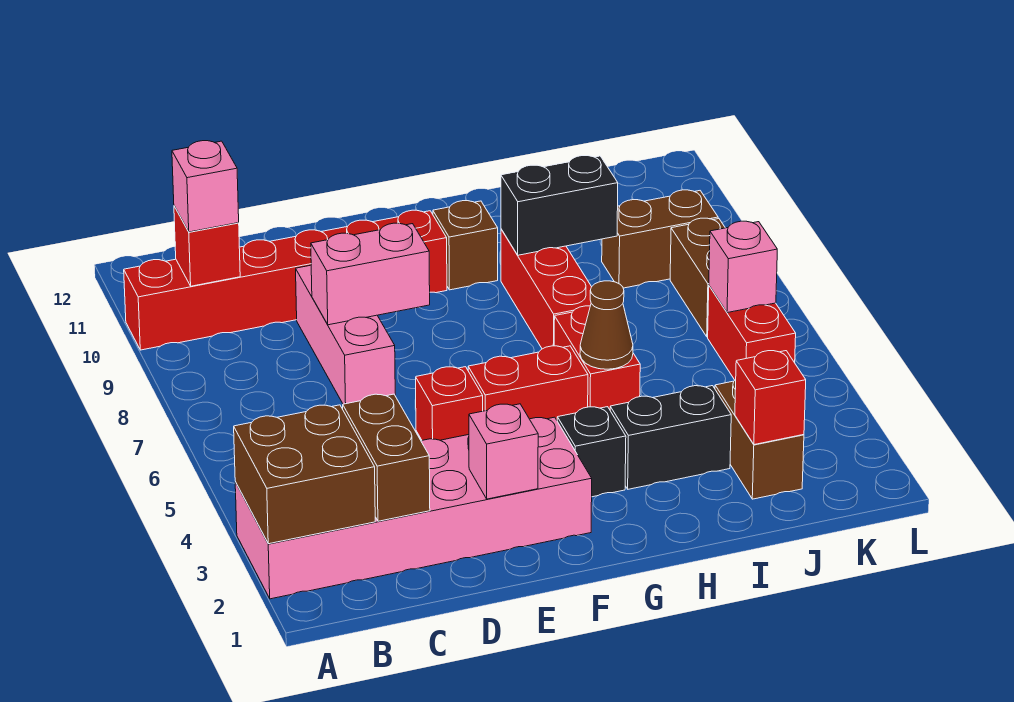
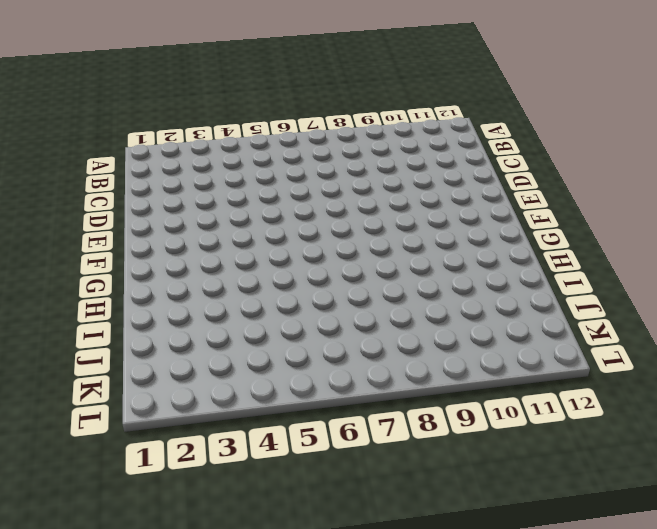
none -> pink 2x6 brick [235,417,592,599]
none -> red 1x6 brick [124,210,447,350]
none -> pink 1x3 brick [296,265,395,404]

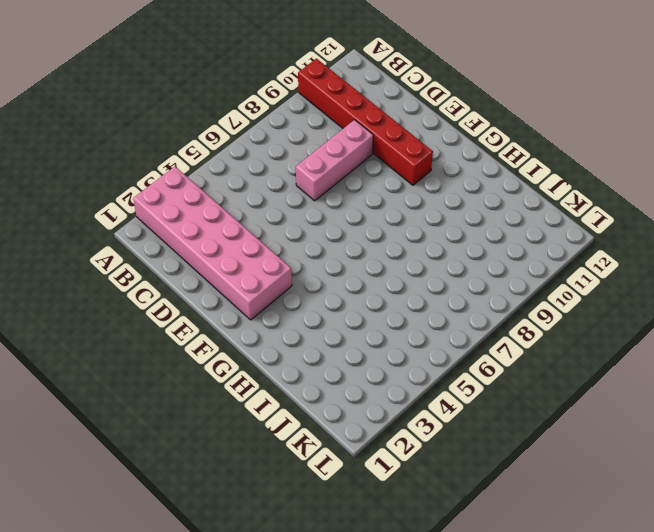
none -> red 1x1 brick [415,367,483,441]
none -> red 1x2 brick [468,346,588,420]
none -> black 1x1 brick [557,407,626,497]

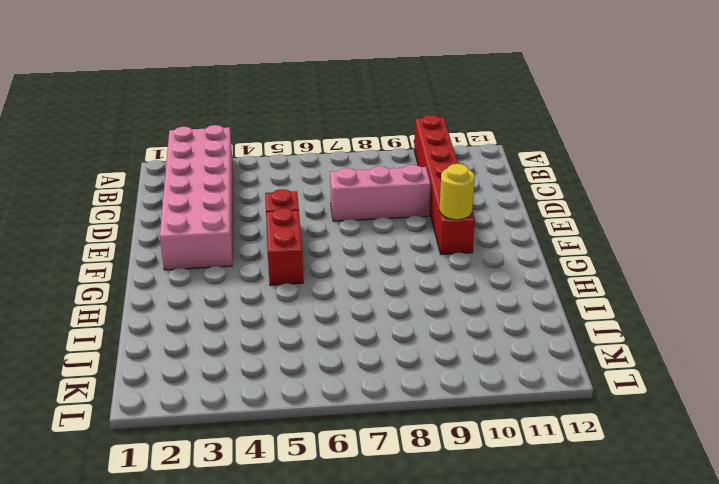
yellow 1x1 round brick [440,164,474,220] -> none
none -> black 1x1 brick [557,407,626,497]
none -> brown 1x1 brick [433,201,498,290]
none -> black 1x2 brick [610,386,731,489]

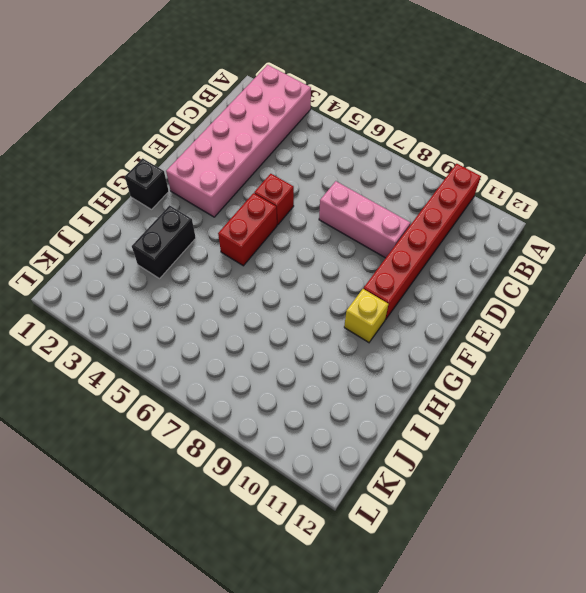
black 1x1 brick [125,158,169,209] -> black 1x1 brick moved to [557,407,626,497]
yellow 1x1 brick [344,289,388,342] -> brown 1x1 brick [433,201,498,290]
none -> red 1x2 brick [554,306,640,409]
none -> red 1x3 brick [501,229,591,349]
none -> brown 1x2 brick [715,380,804,499]

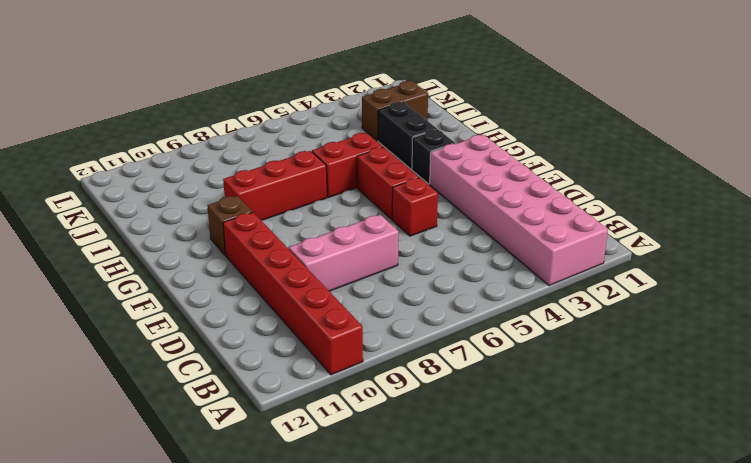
none -> brown 1x2 brick [602,190,718,288]
none -> red 1x2 brick [708,286,796,380]
none -> brown 1x2 brick [670,218,725,337]

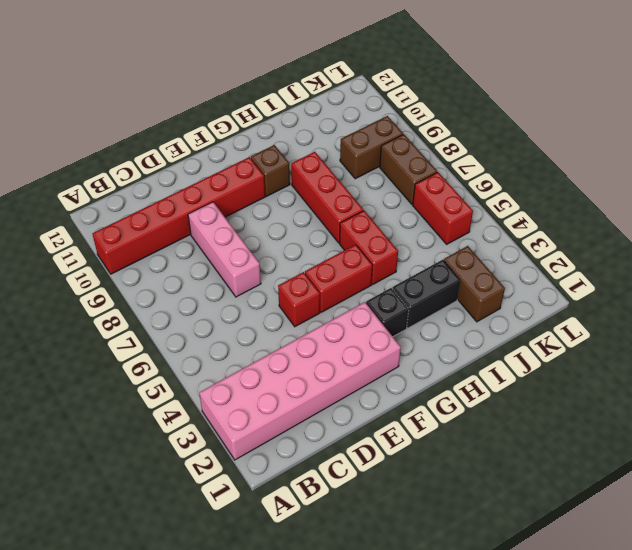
none -> brown 2x2 brick [234,405,375,544]
none -> red 1x1 brick [174,206,240,286]
none -> brown 1x2 brick [343,394,430,521]

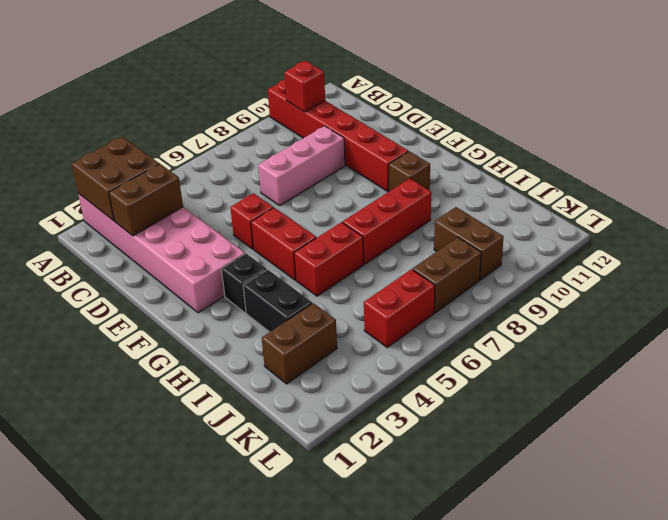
none -> pink 1x2 brick [311,223,430,325]
none -> pink 1x1 brick [469,404,538,499]
none -> brown 1x1 cone [580,281,633,369]

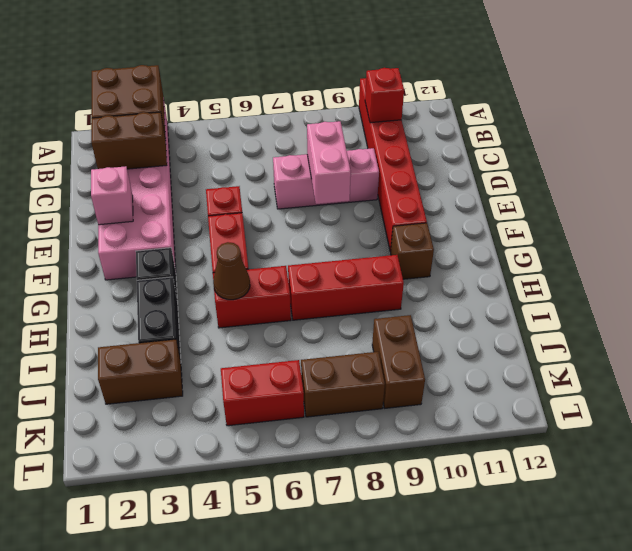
none -> black 1x2 brick [501,156,618,255]
none -> red 1x1 brick [735,351,806,445]
none -> pink 1x1 brick [709,221,777,313]

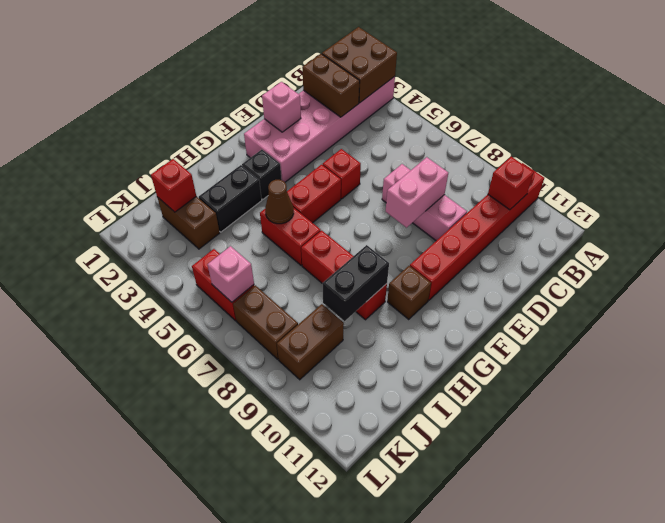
none -> pink 1x1 brick [172,141,239,232]

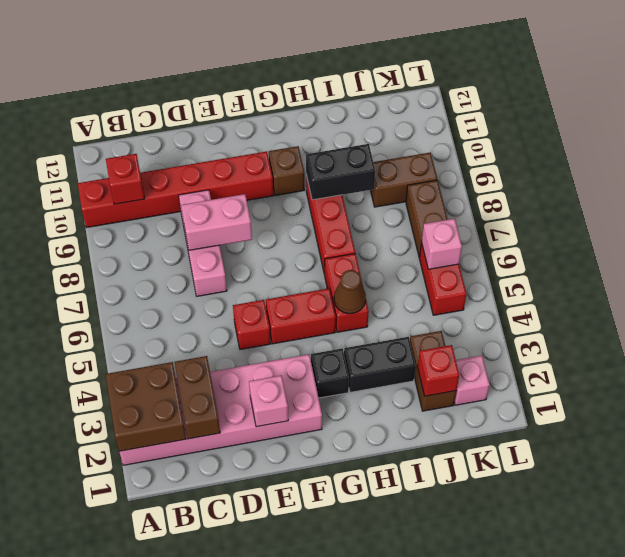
pink 1x1 brick [454,355,490,405] -> pink 1x1 brick moved to [172,141,239,232]

